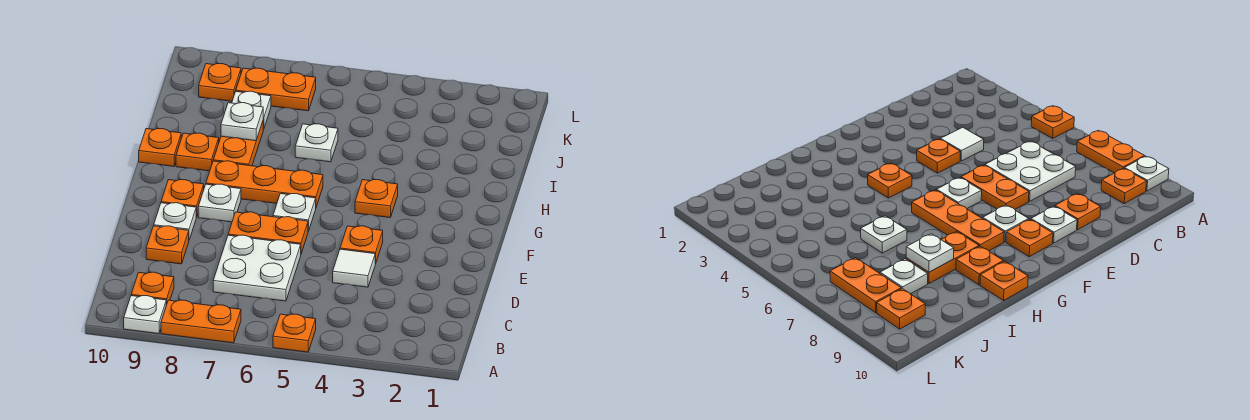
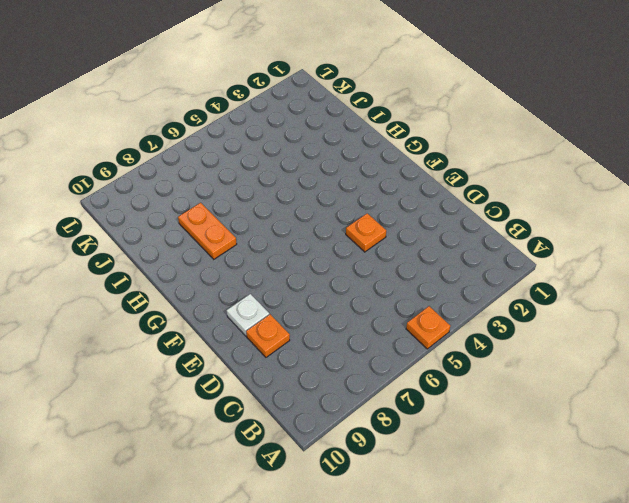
none -> orange 1x2 plate [161,300,241,343]
none -> white 1x1 plate [124,296,166,334]
none -> orange 1x1 plate [131,272,174,305]

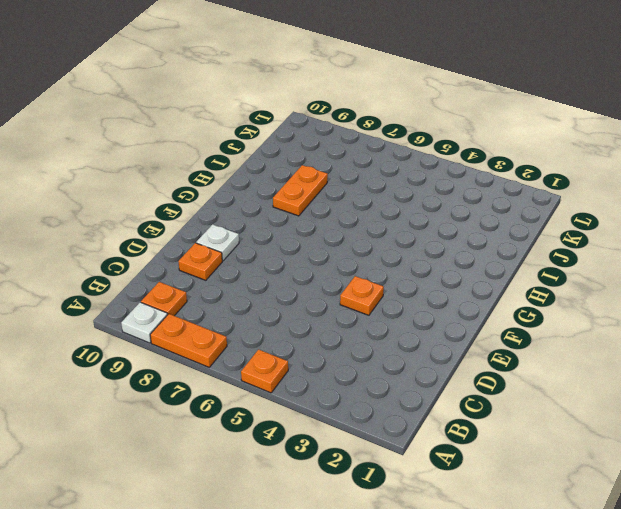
none -> white 2x2 plate [213,235,301,301]
none -> white 1x1 tile [333,249,375,287]
none -> orange 1x2 plate [228,212,308,253]

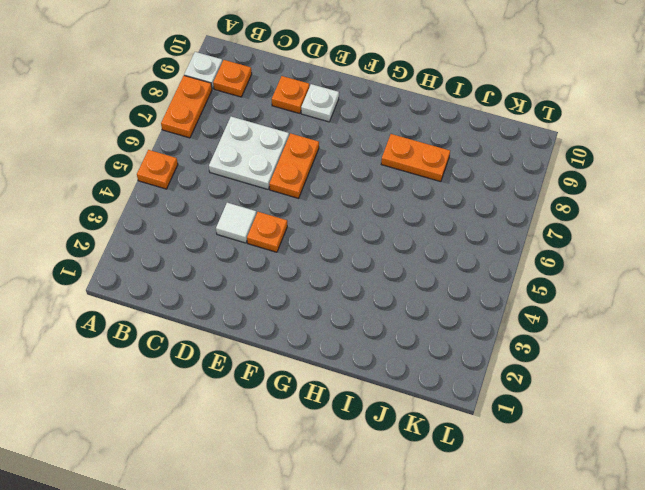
none -> white 1x1 plate [273,194,316,231]
none -> white 1x1 plate [198,184,241,222]
none -> orange 1x1 plate [161,180,204,217]

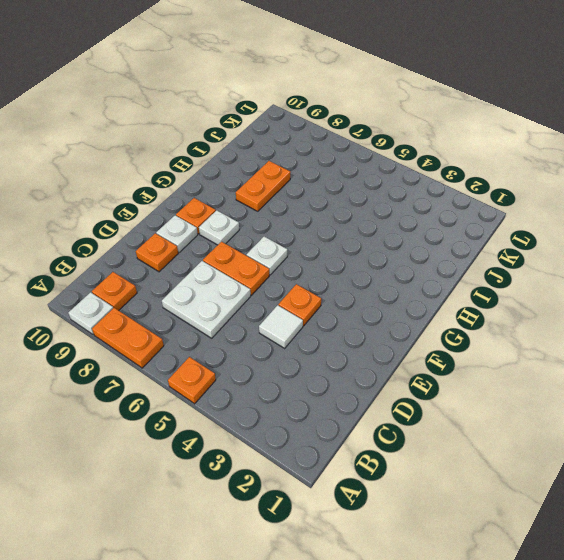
none -> orange 1x1 plate [355,180,398,218]
none -> orange 1x3 plate [206,161,323,207]
none -> orange 1x1 plate [176,133,219,171]

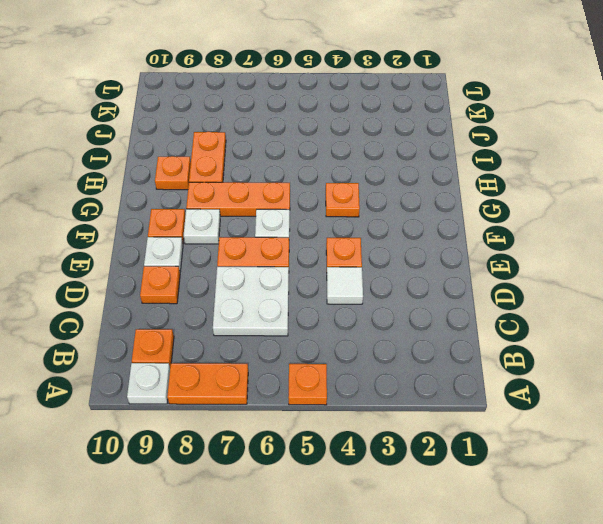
none -> orange 1x1 plate [139,129,181,166]
none -> white 1x1 plate [295,124,338,162]
none -> white 1x1 plate [232,91,271,129]

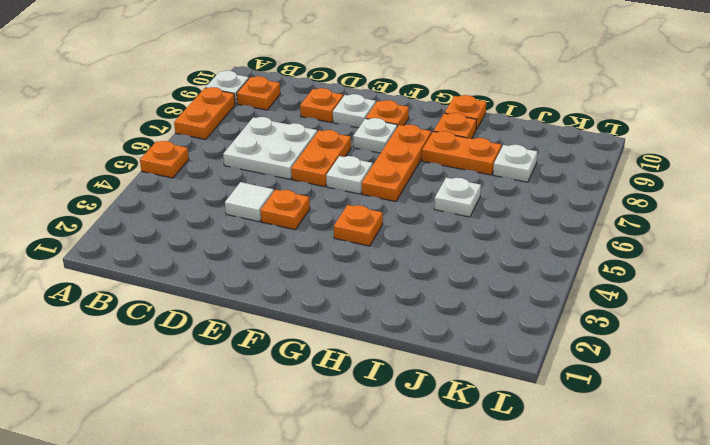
none -> orange 1x2 plate [236,68,316,111]
none -> orange 1x1 plate [199,64,241,101]
none -> white 1x1 plate [221,103,263,141]

